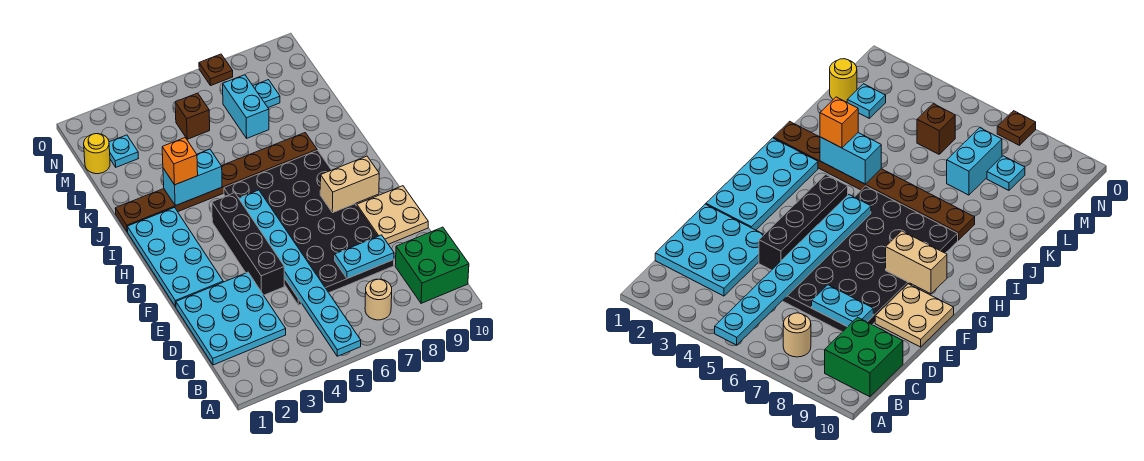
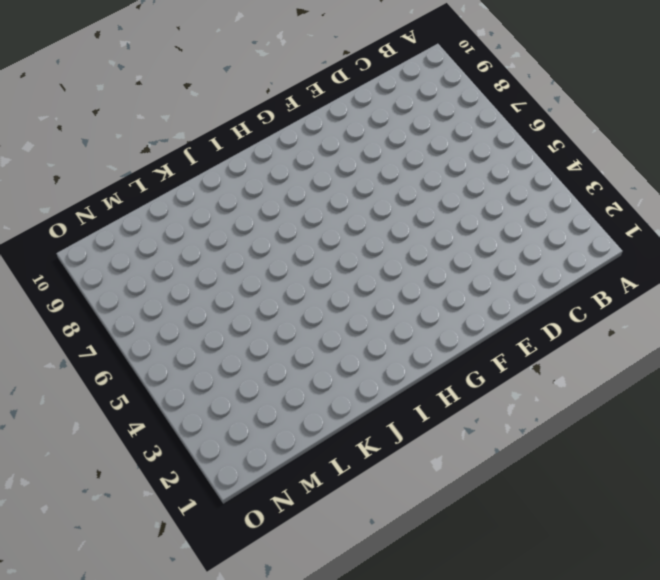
none -> tan 1x1 round brick [365,279,392,320]
none -> green 2x2 brick [395,227,469,303]
none -> cyan 3x3 plate [176,272,286,365]

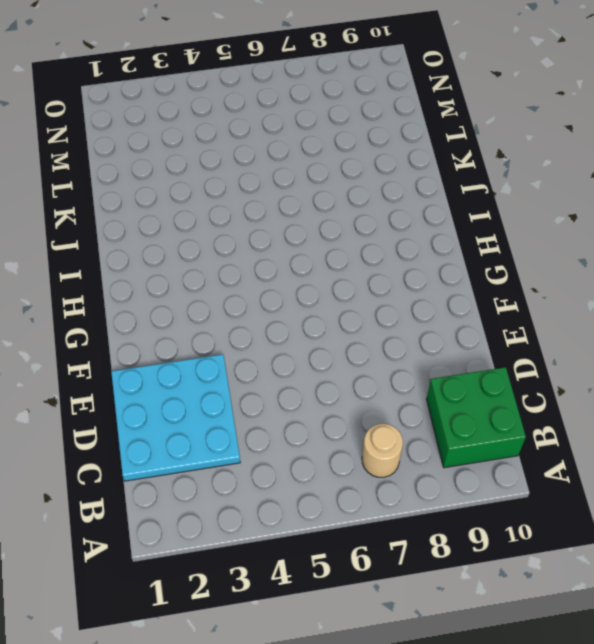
none -> black 4x6 plate [224,150,394,305]
none -> black 1x4 brick [212,193,284,295]
none -> tan 2x2 plate [357,186,428,244]

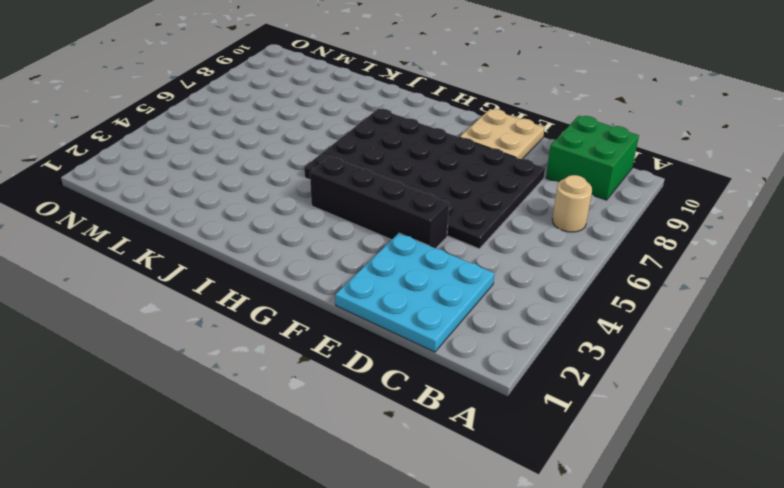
none -> cyan 2x4 plate [127,208,223,307]
none -> brown 1x8 plate [115,133,317,232]
none -> cyan 1x2 brick [223,75,269,138]

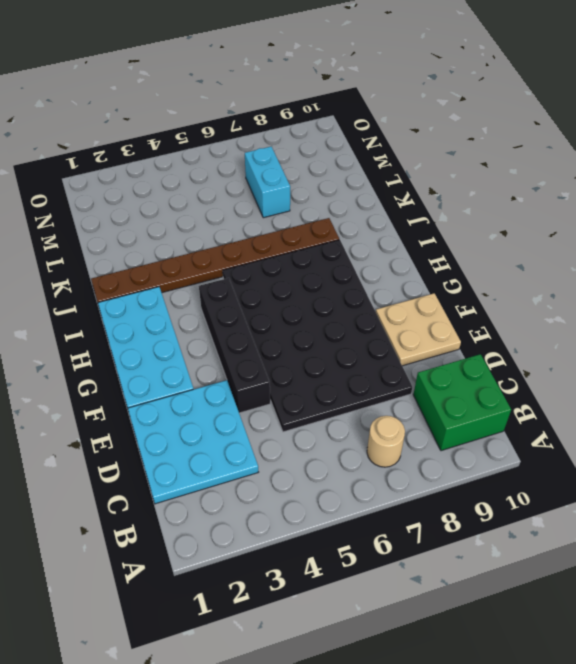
none -> yellow 1x1 round brick [84,134,110,174]
none -> cyan 1x1 plate [109,135,138,167]
none -> brown 1x1 brick [175,93,210,139]

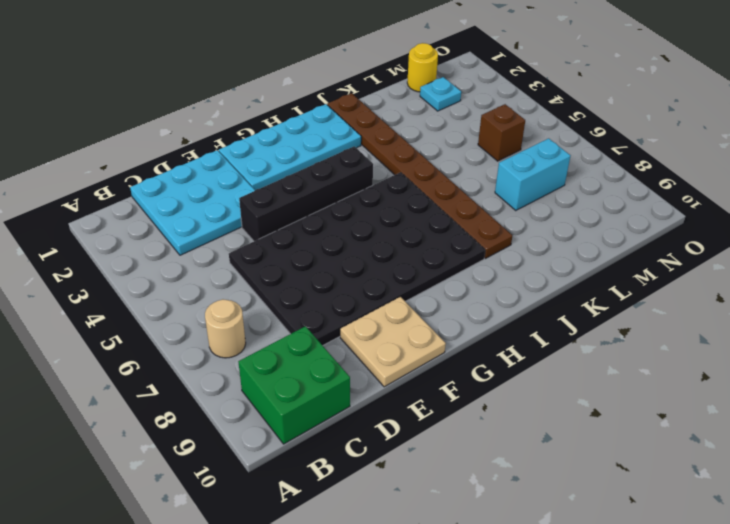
none -> cyan 1x1 plate [253,80,280,107]
none -> brown 1x1 plate [199,54,233,86]
none -> cyan 1x8 plate [239,190,361,356]

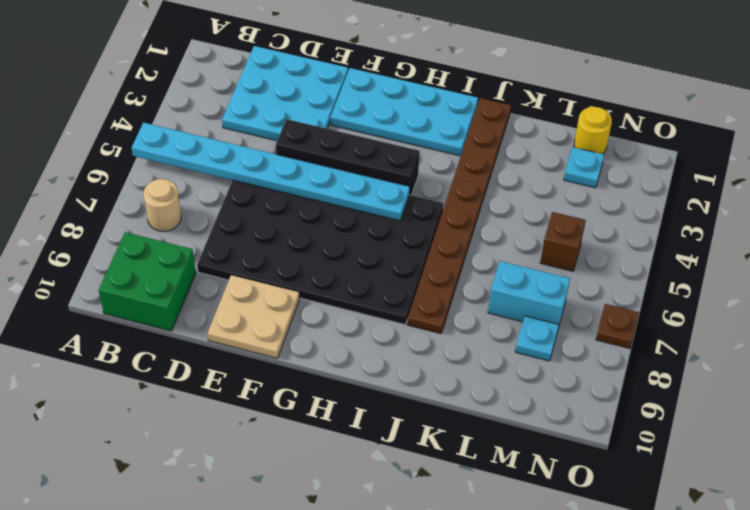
none -> cyan 1x2 plate [335,235,394,278]
none -> tan 1x2 brick [320,156,379,213]
none -> cyan 1x2 brick [163,149,222,206]

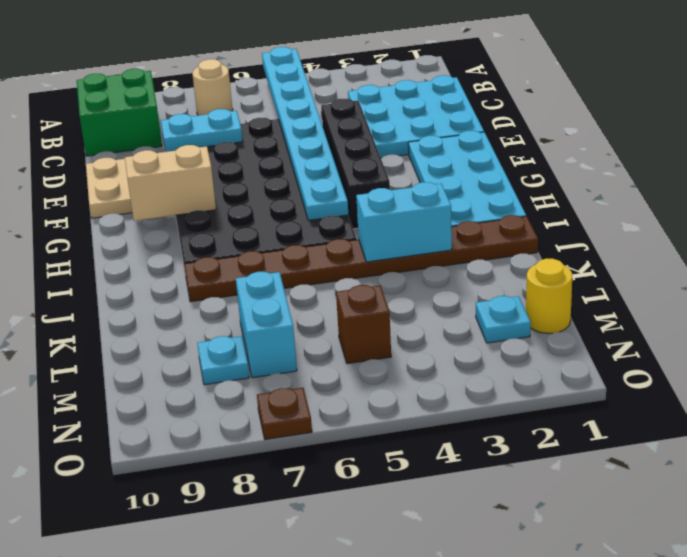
none -> orange 1x1 brick [162,138,198,185]

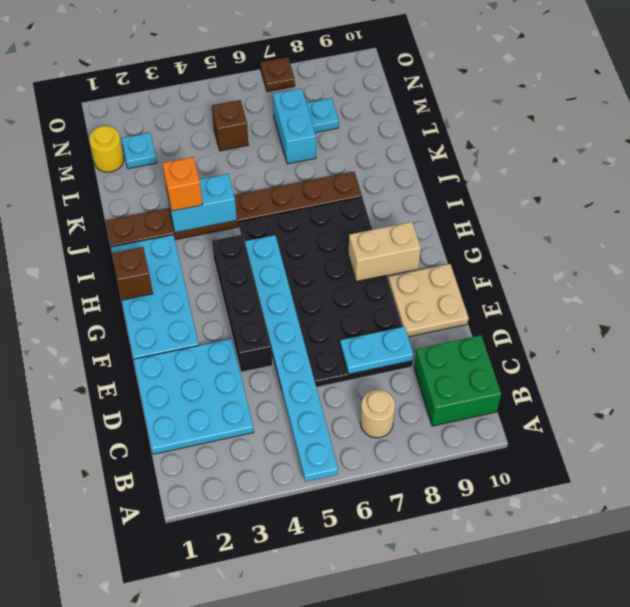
brown 1x1 brick [112,247,153,300] -> none

